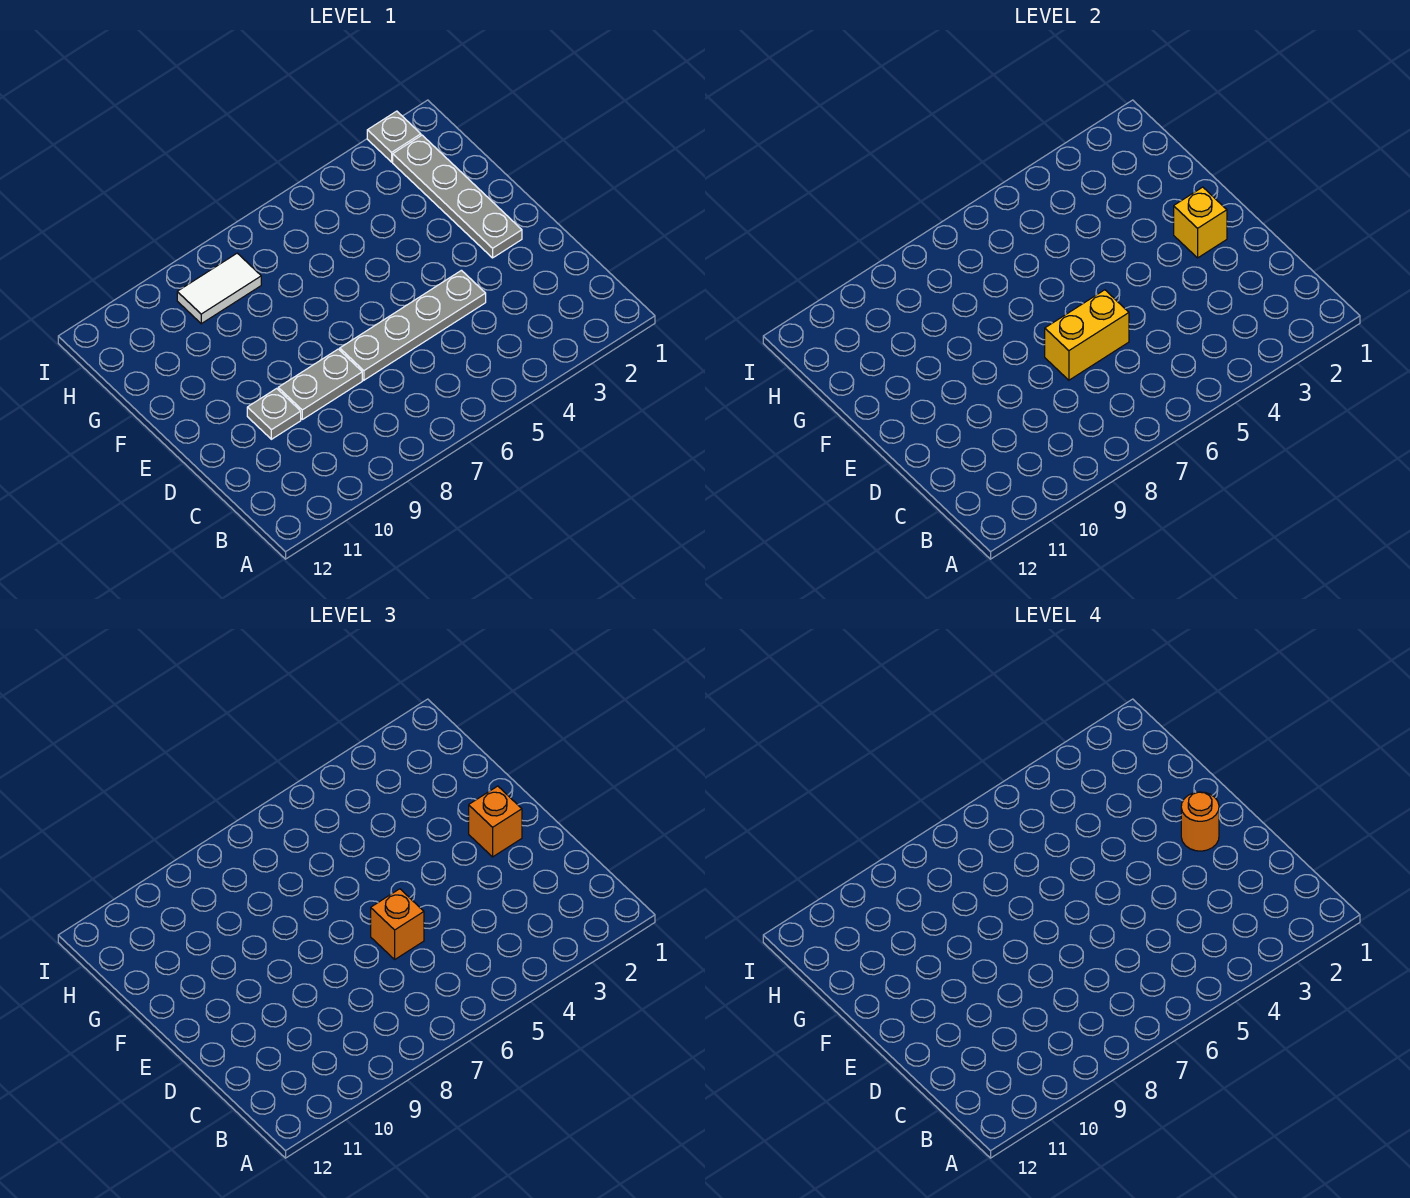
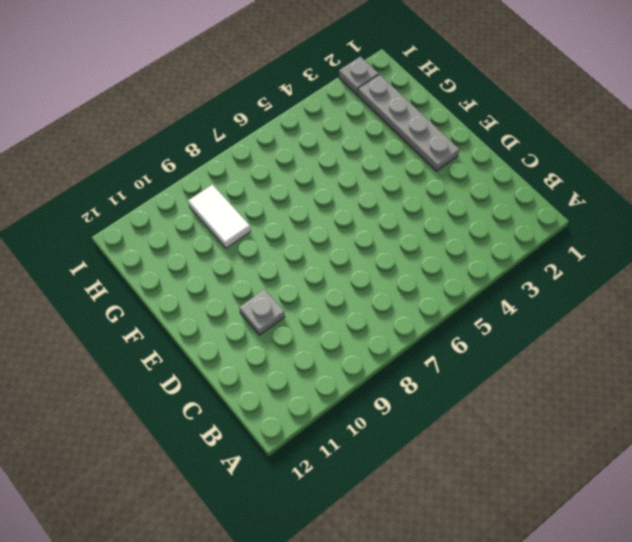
white 1x2 tile [188,185,251,248] -> white 1x2 tile turned to [177,253,261,324]
none -> grey 1x4 plate [340,270,486,380]
none -> grey 1x2 plate [278,349,362,419]

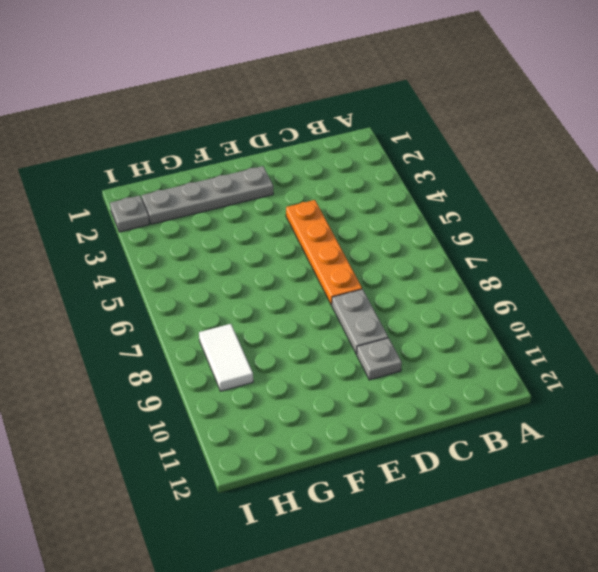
orange 1x4 plate [286,200,362,305] -> grey 1x4 plate [340,270,486,380]
none -> yellow 1x2 brick [1045,290,1129,380]
none -> yellow 1x1 brick [1174,187,1227,258]

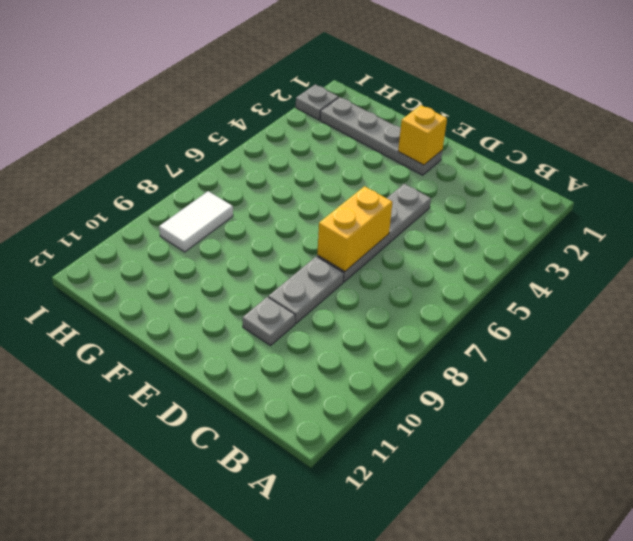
none -> orange 1x1 brick [371,889,424,959]
none -> orange 1x1 brick [469,786,522,857]

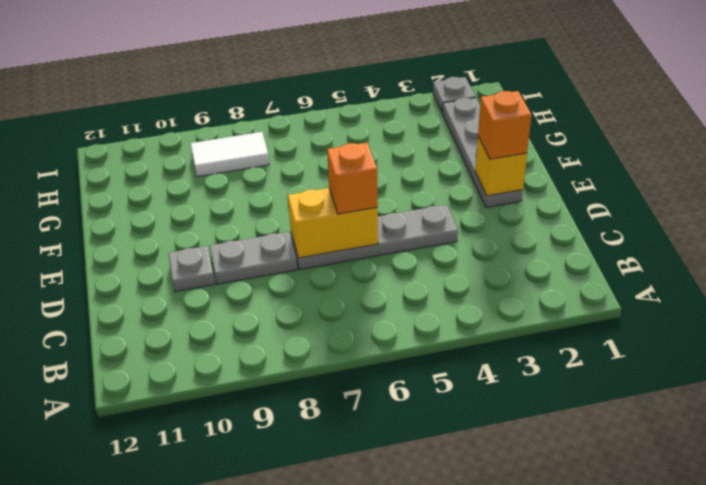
none -> orange 1x1 round brick [1181,792,1219,851]

